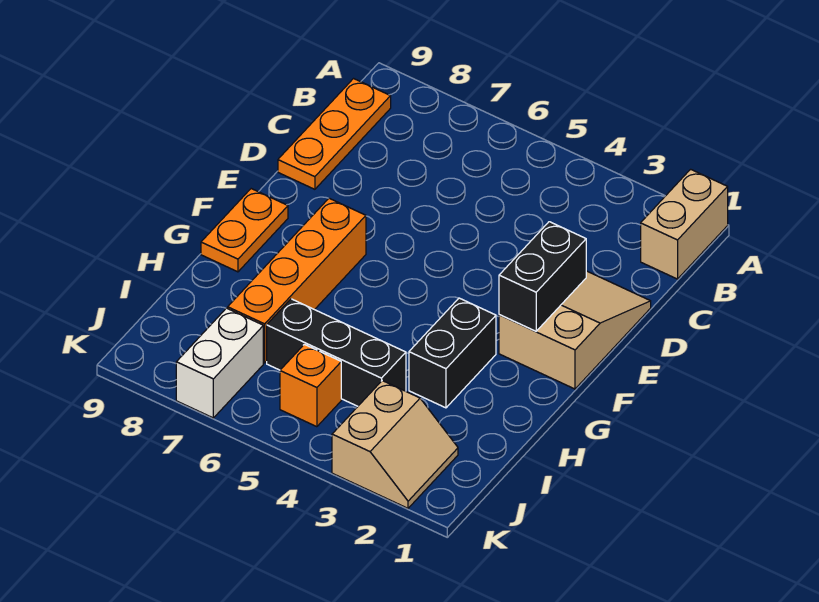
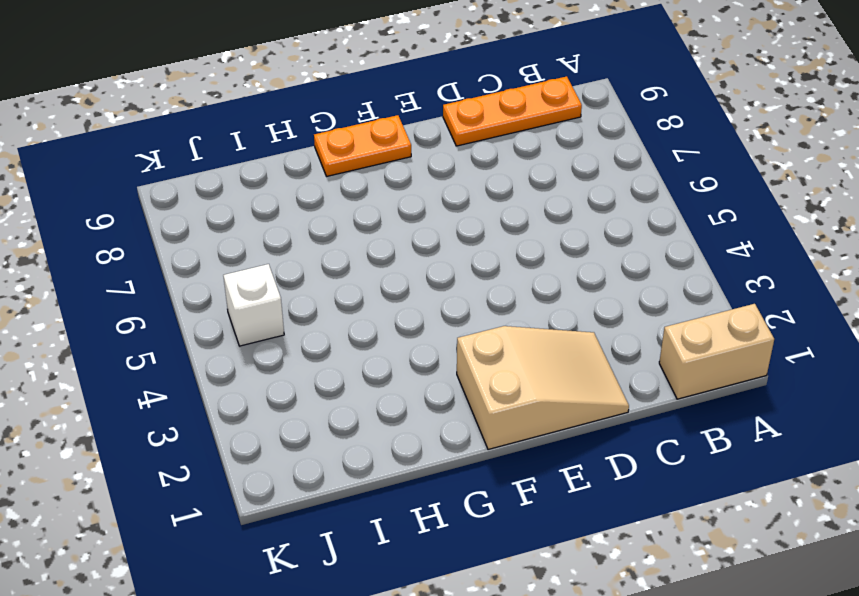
white 1x1 brick [223,264,284,346] -> orange 1x1 brick [280,344,341,427]
none -> orange 1x4 brick [228,198,366,363]
none -> black 1x2 brick [409,298,496,408]

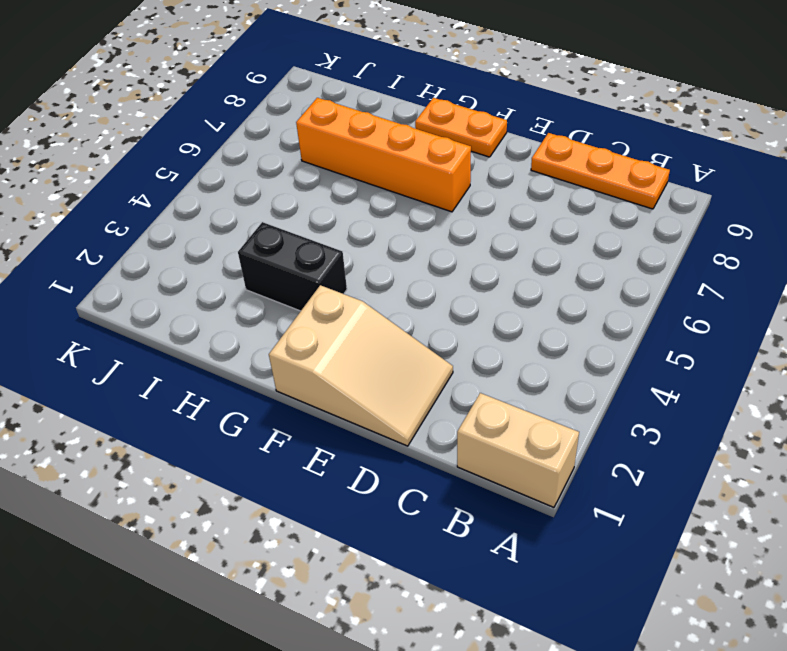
none -> black 1x3 brick [267,299,406,406]
none -> tan 2x2 slope [332,381,458,508]

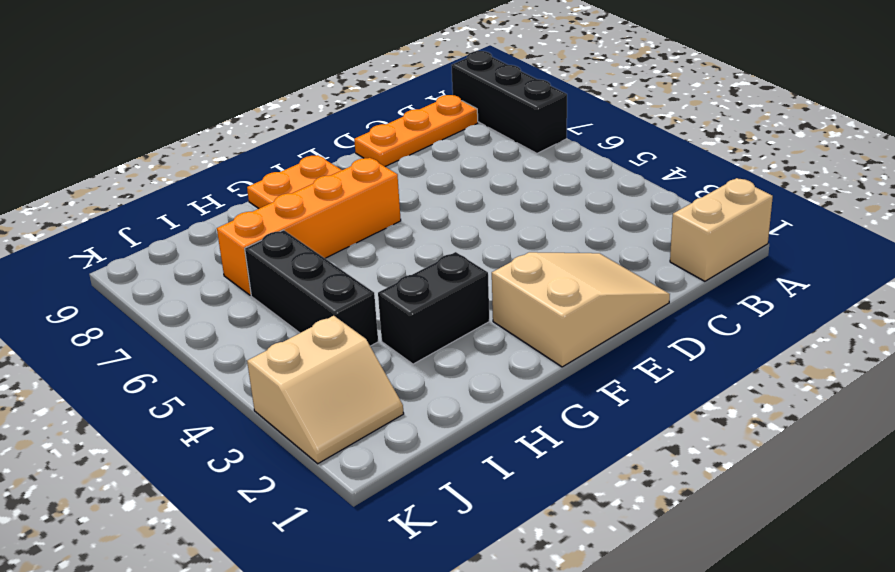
black 1x3 brick [451,51,567,153] -> none
none -> orange 1x1 brick [280,344,341,427]
none -> white 1x2 brick [176,308,263,418]

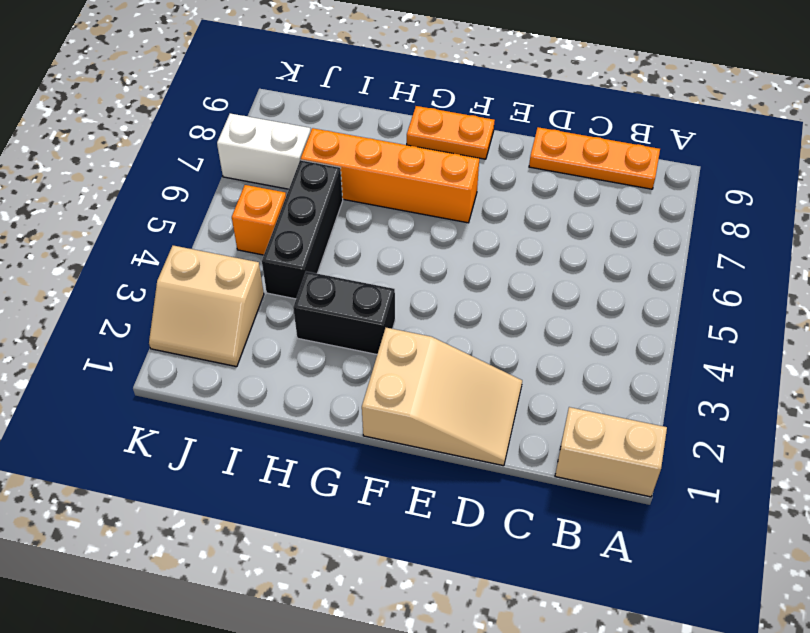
none -> black 1x2 brick [499,222,586,331]

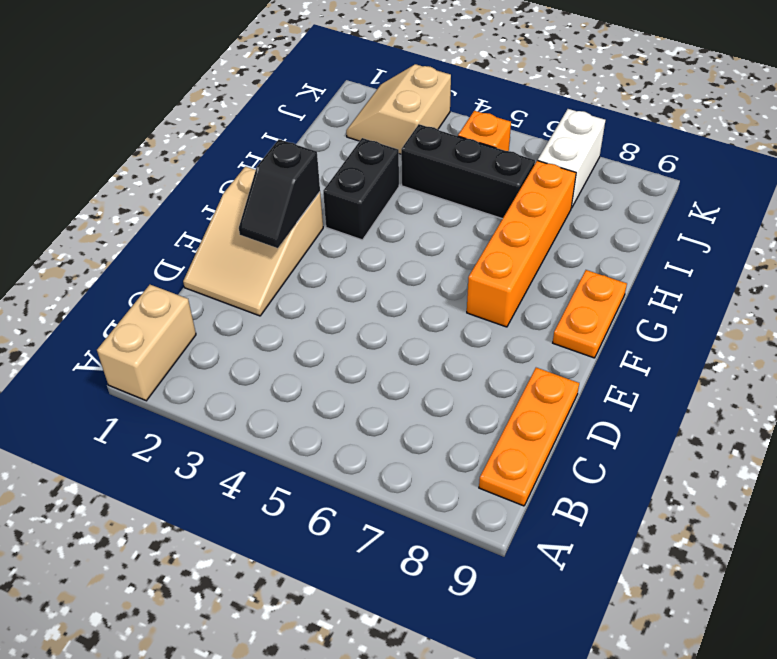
black 1x2 slope [239,139,320,248] -> black 1x2 brick [499,222,586,331]

